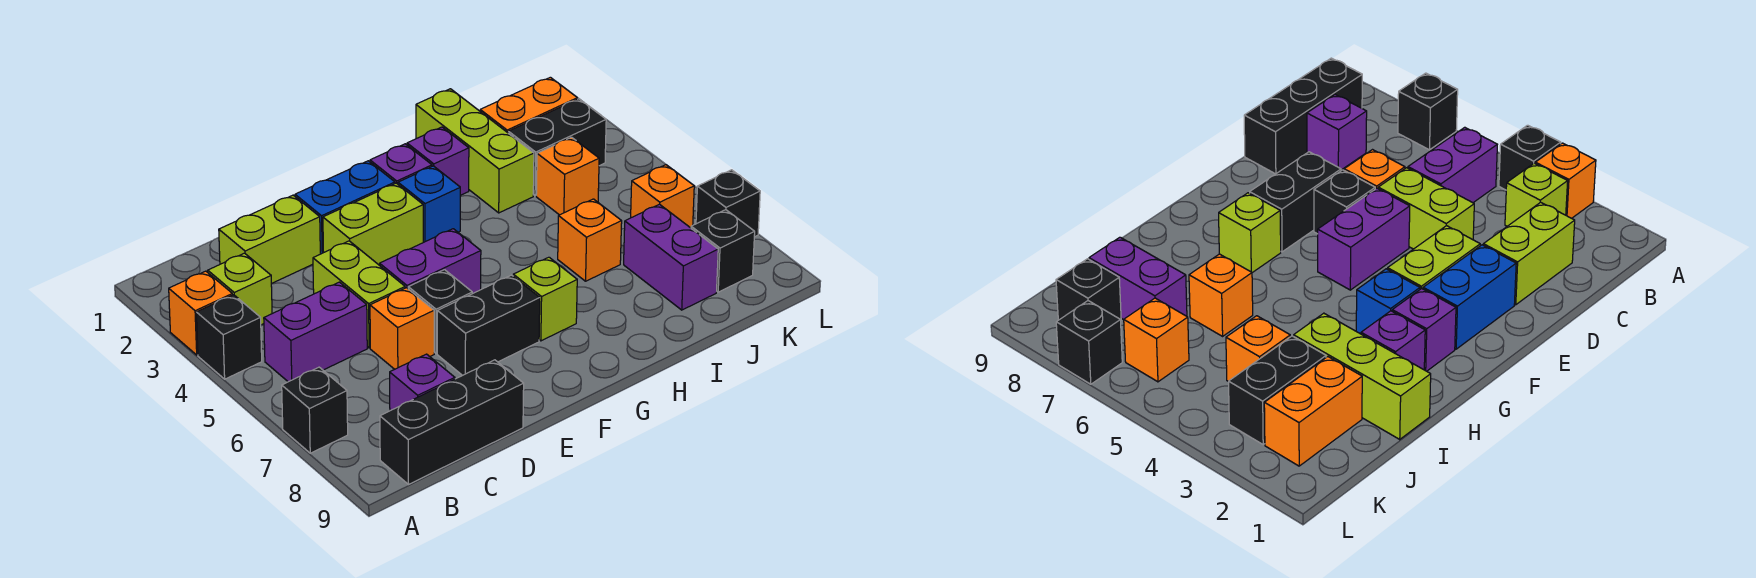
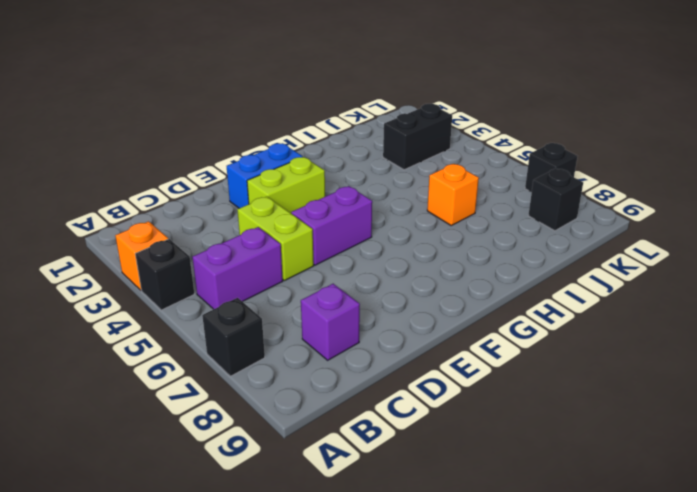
none -> lime 1x1 brick [208,253,272,325]
none -> black 1x3 brick [380,360,524,484]
none -> lime 1x2 brick [219,195,320,284]

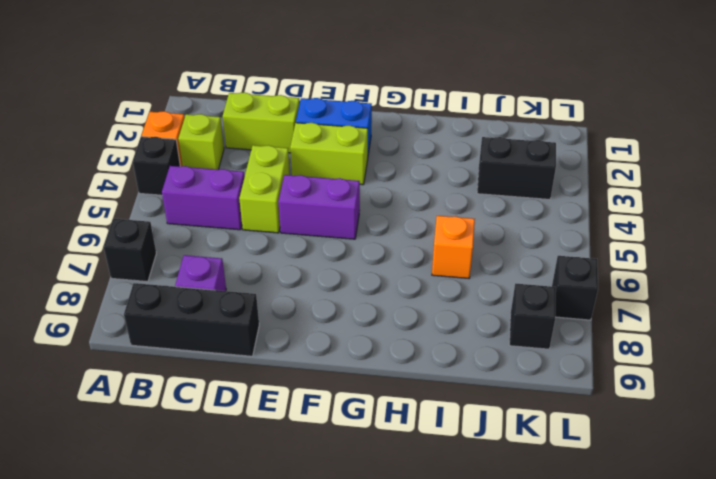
none -> orange 1x1 brick [370,288,434,369]
none -> black 1x1 brick [408,270,472,354]
none -> black 1x2 brick [437,275,540,376]

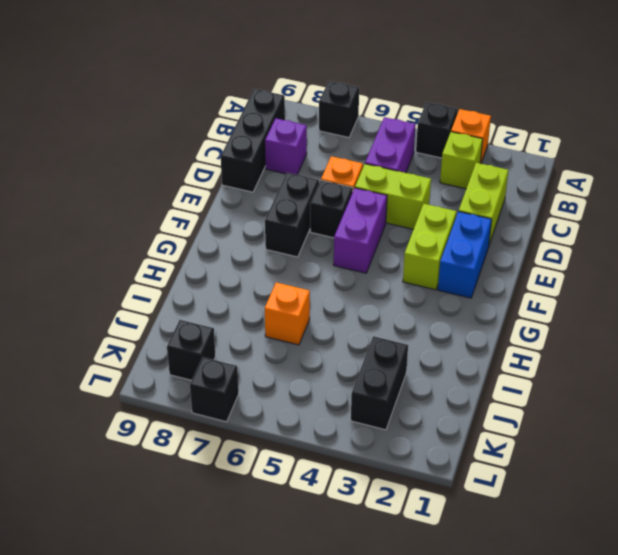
none -> purple 1x1 brick [370,144,432,184]
none -> blue 1x1 brick [398,166,460,242]
none -> lime 1x1 brick [513,257,577,341]

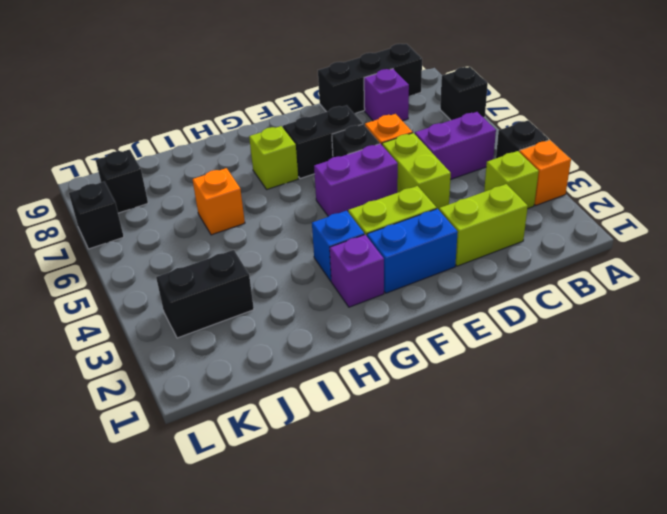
none -> purple 1x1 brick [407,127,469,195]
none -> lime 1x3 brick [416,89,534,213]
none -> orange 1x2 brick [480,77,577,133]

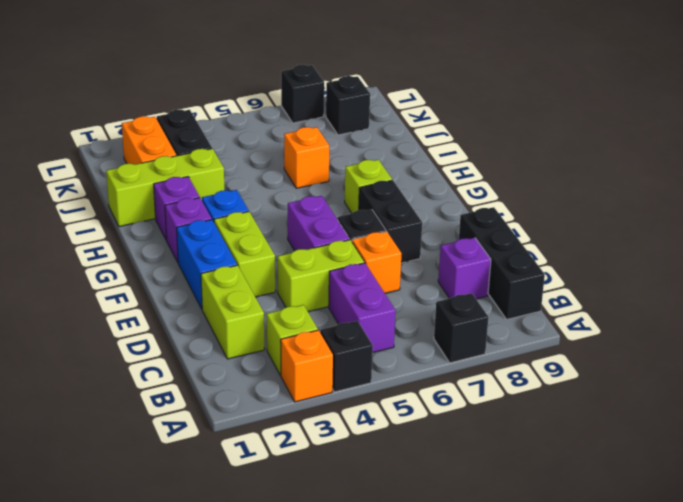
none -> orange 1x1 brick [536,137,599,215]
none -> purple 1x2 brick [624,204,718,310]
none -> orange 1x1 brick [631,165,694,228]

